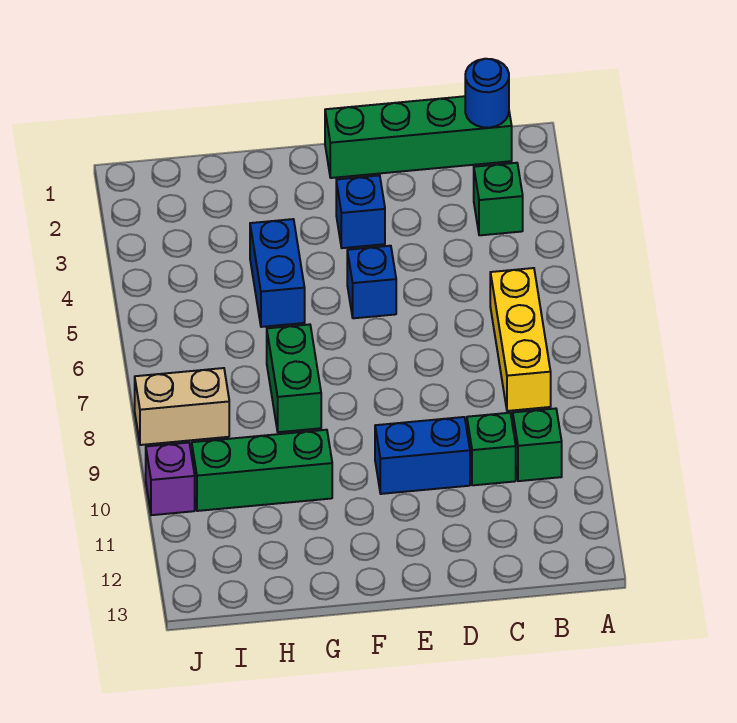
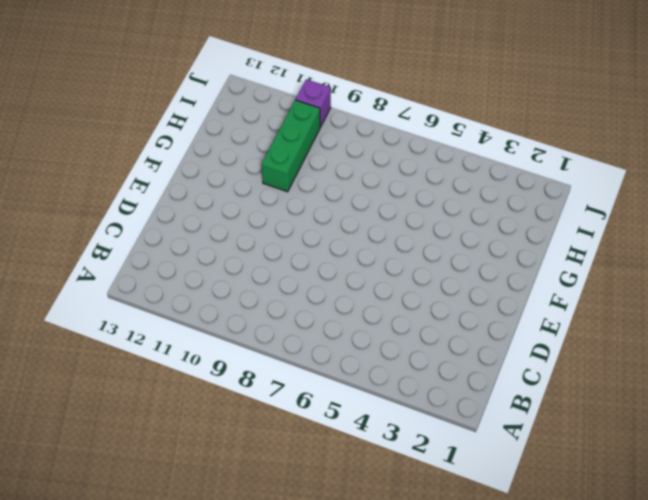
none -> green 1x4 brick [325,96,512,178]
none -> green 1x1 brick [474,163,523,235]
none -> yellow 1x3 brick [490,268,551,411]

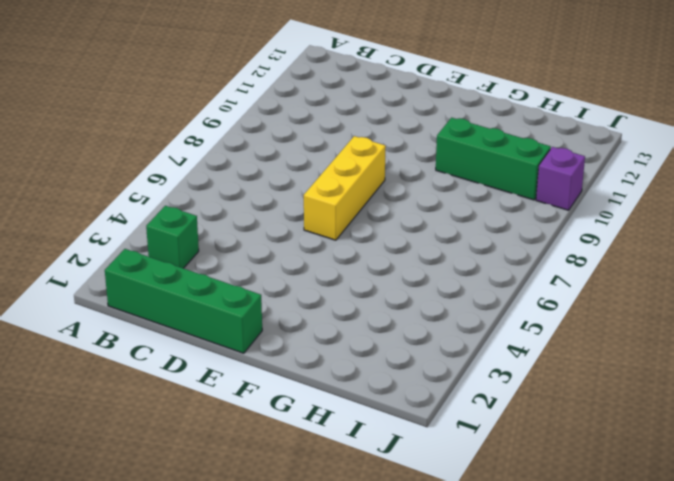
yellow 1x3 brick [304,136,386,240] -> yellow 1x3 brick moved to [490,268,551,411]
none -> green 1x1 brick [513,408,562,481]
none -> green 1x1 brick [467,413,516,485]
none -> blue 1x2 brick [375,417,470,494]

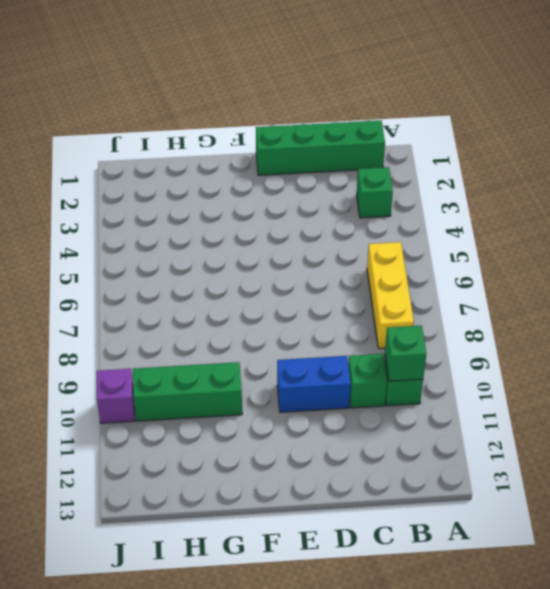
green 1x1 brick [385,325,426,381] -> none
none -> blue 1x1 brick [336,175,385,248]
none -> blue 1x1 brick [347,246,396,318]
none -> blue 1x2 brick [250,219,305,327]

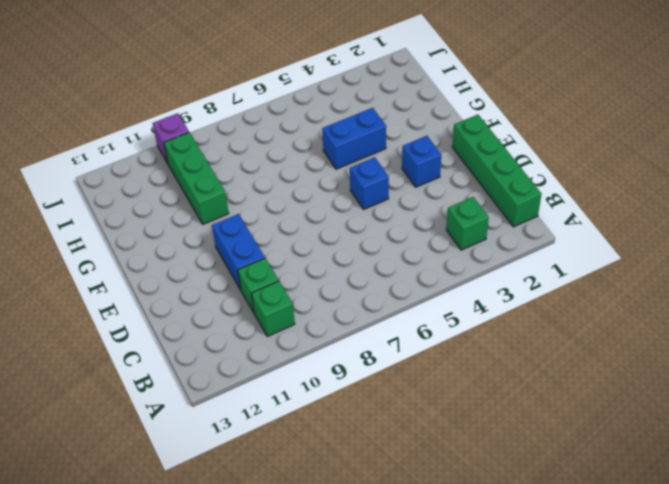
none -> yellow 1x3 brick [490,268,551,411]
none -> green 1x2 brick [267,324,321,432]
none -> tan 1x2 brick [135,368,229,445]

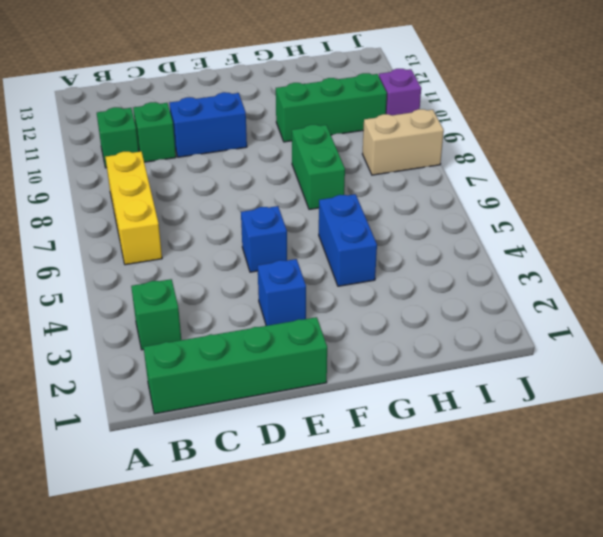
none -> blue 1x1 round brick [465,59,509,128]

